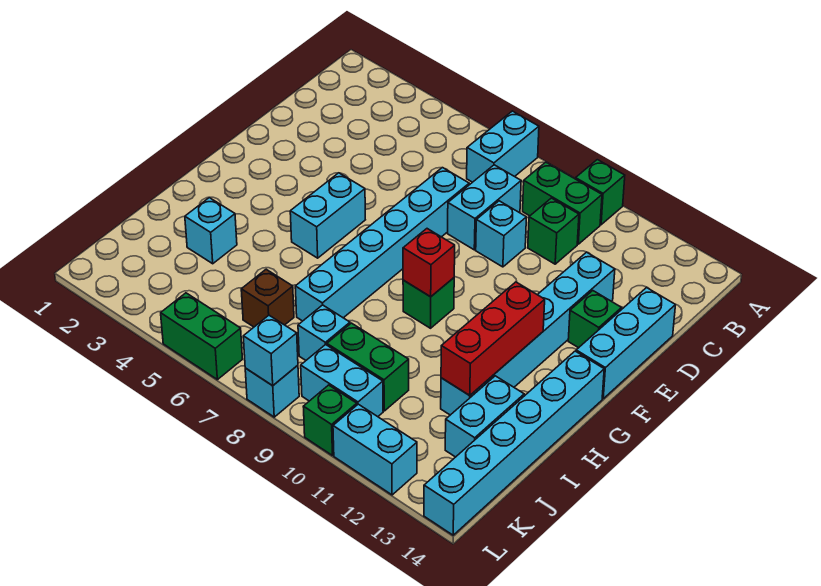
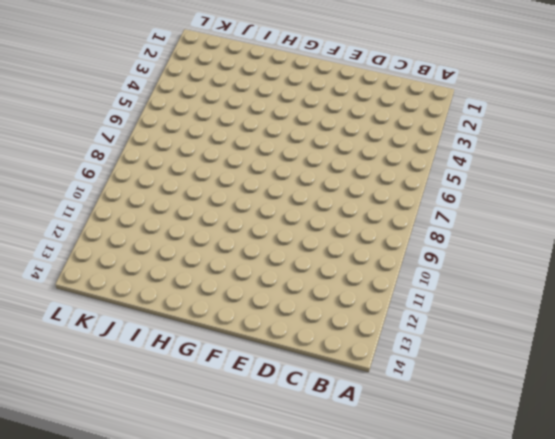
none -> cyan 1x2 brick [467,111,539,182]
none -> green 1x1 brick [576,160,625,225]
none -> green 1x2 brick [523,162,602,244]

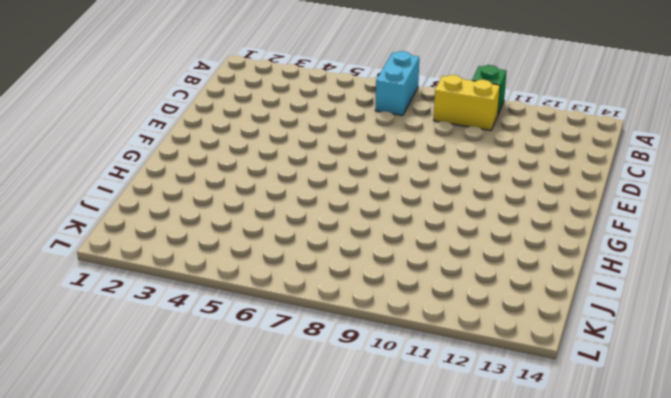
yellow 1x2 brick [434,75,500,131] -> green 1x2 brick [523,162,602,244]
none -> cyan 1x2 brick [448,165,521,250]
none -> green 1x1 brick [528,198,579,264]
none -> cyan 1x6 brick [295,168,469,321]

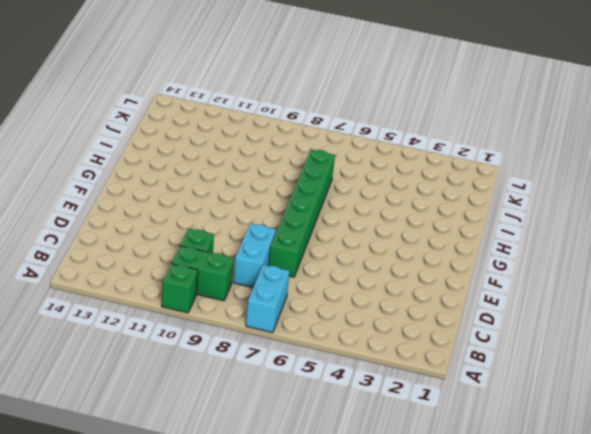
green 1x6 brick [269,150,335,277] -> cyan 1x6 brick [295,168,469,321]
none -> cyan 1x1 brick [476,201,526,267]
none -> cyan 1x6 brick [441,252,615,415]
none -> cyan 1x3 brick [576,288,675,399]

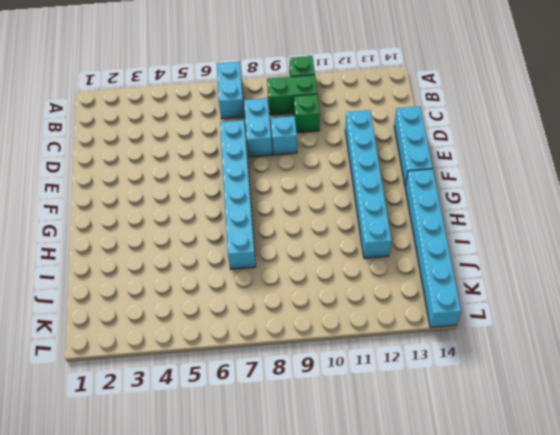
none -> green 1x1 brick [568,291,621,348]
none -> cyan 1x2 brick [290,173,365,258]
none -> green 1x1 brick [403,278,454,328]

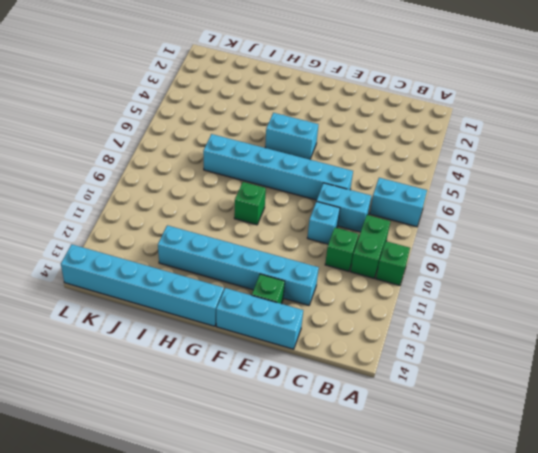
none -> cyan 1x1 brick [185,198,237,264]
none -> cyan 1x2 brick [445,376,524,457]
none -> brown 1x1 brick [241,269,294,327]

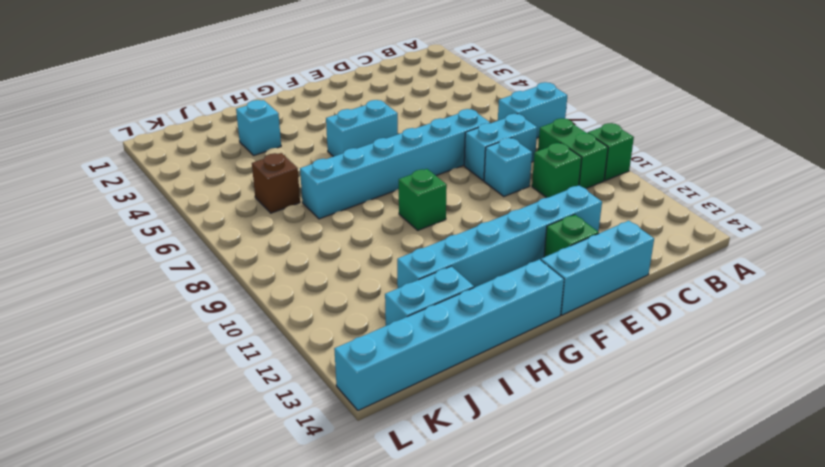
none -> cyan 1x1 brick [298,305,350,360]
none -> green 1x2 brick [327,323,409,411]
none -> cyan 1x2 brick [301,345,383,417]

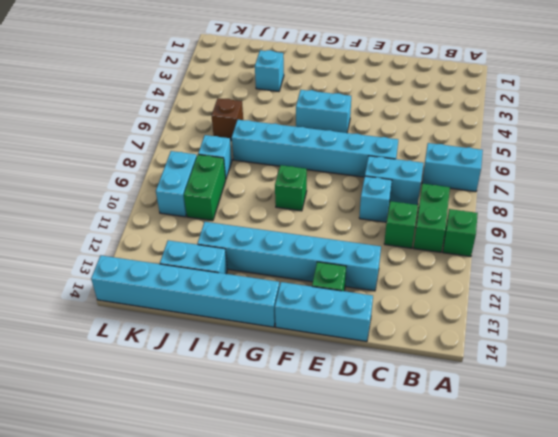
none -> green 1x2 brick [161,293,242,380]
none -> cyan 1x1 brick [245,365,299,417]
none -> green 1x1 brick [303,385,357,456]

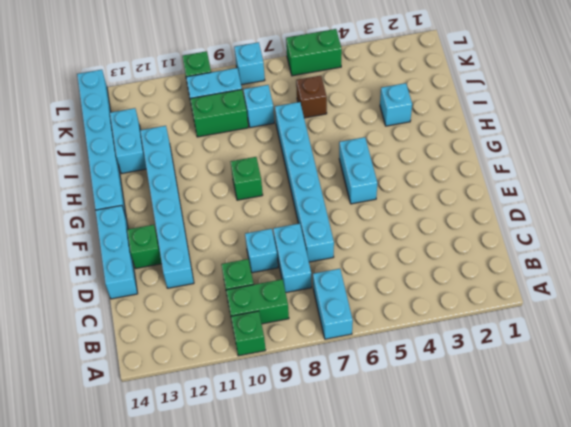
none -> cyan 1x2 brick [333,404,417,495]
none -> red 1x1 brick [403,229,455,297]
none -> red 1x3 brick [441,282,545,395]

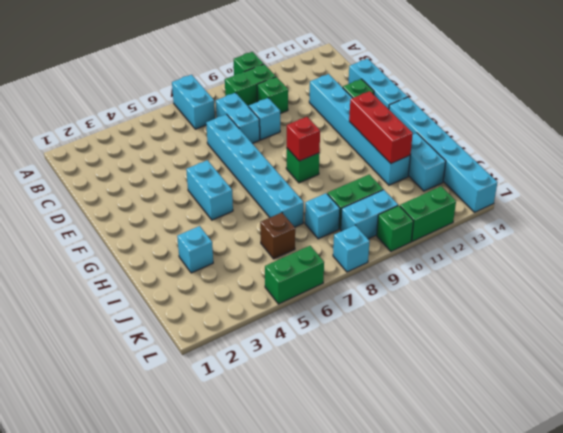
green 1x2 brick [400,186,456,241] -> cyan 1x2 brick [333,404,417,495]
none -> cyan 1x1 brick [243,315,298,386]

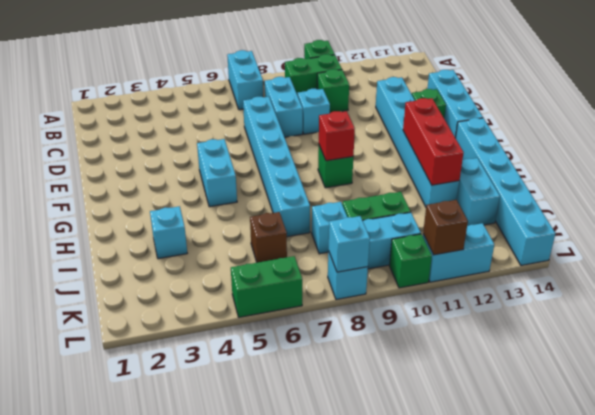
brown 1x1 brick [423,200,468,255] -> none

